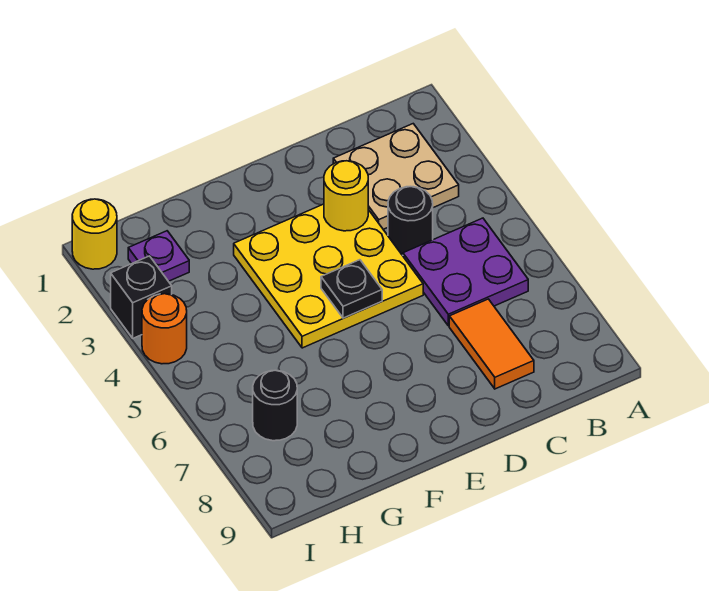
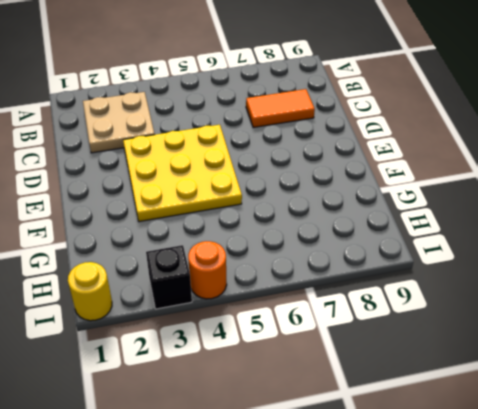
none -> purple 2x2 plate [403,218,528,326]
none -> black 1x1 round brick [388,187,433,256]
none -> purple 1x1 plate [128,231,189,281]

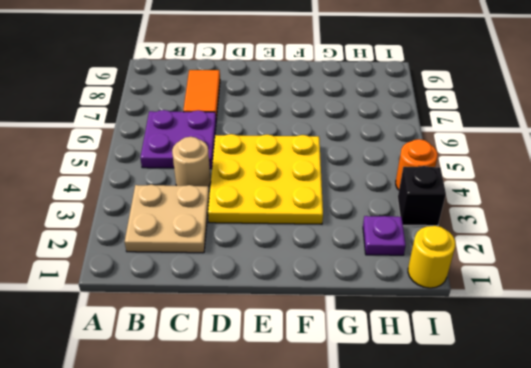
tan 1x1 round brick [172,137,211,186] -> black 1x1 round brick [388,187,433,256]
none -> black 1x1 round brick [253,370,297,441]
none -> yellow 1x1 round brick [324,161,368,231]
none -> black 1x1 plate [321,260,382,318]

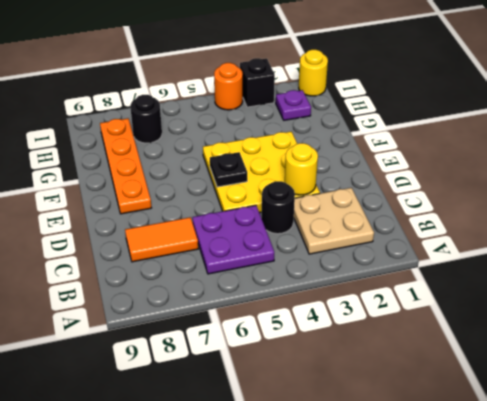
orange 1x4 plate [100,118,151,214] -> none

